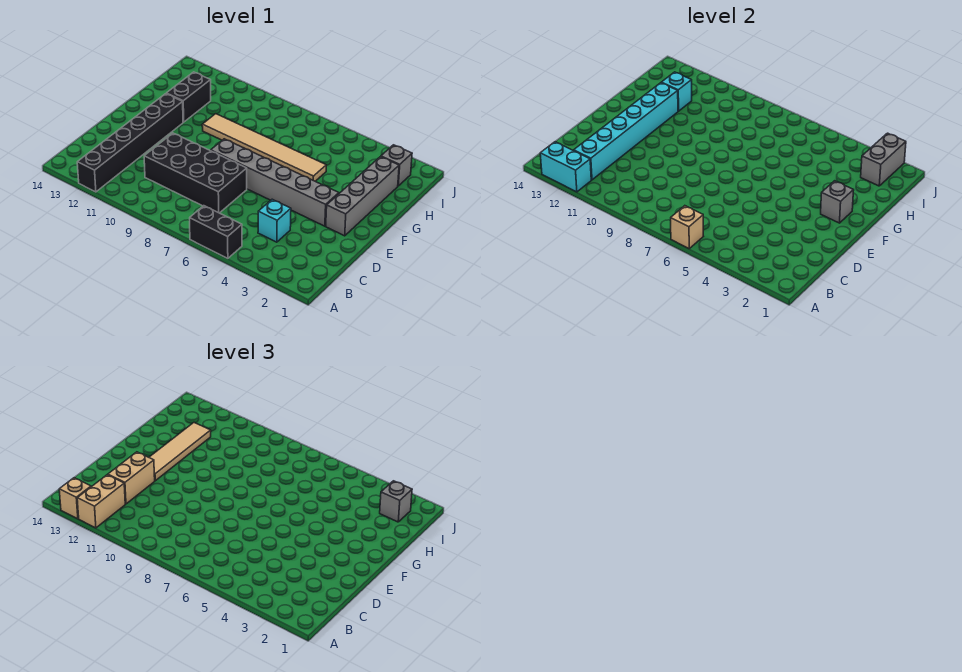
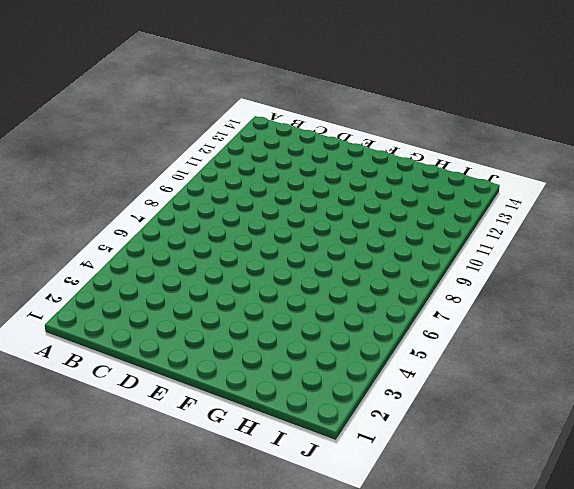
none -> black 1x2 brick [190,206,242,258]
none -> black 1x6 brick [77,94,183,192]
none -> cyan 1x1 brick [258,199,291,242]

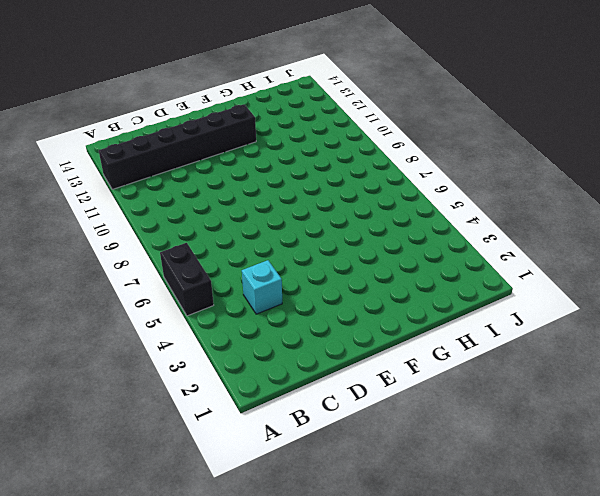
none -> black 2x4 brick [144,133,247,213]
none -> grey 1x4 brick [326,157,399,236]
none -> grey 1x6 brick [211,139,339,226]

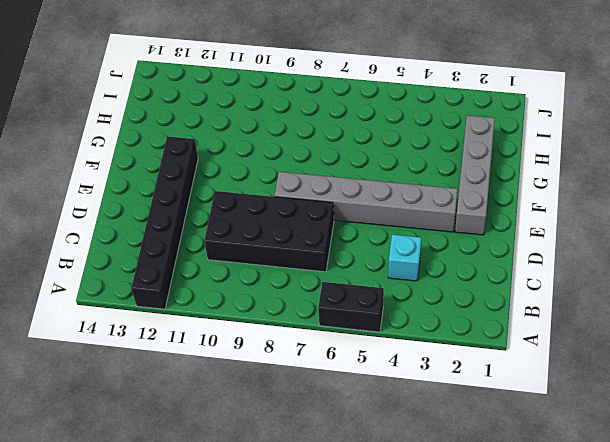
none -> tan 1x6 tile [202,114,326,181]
none -> black 1x2 brick [166,72,211,122]
none -> grey 1x1 brick [381,145,412,186]

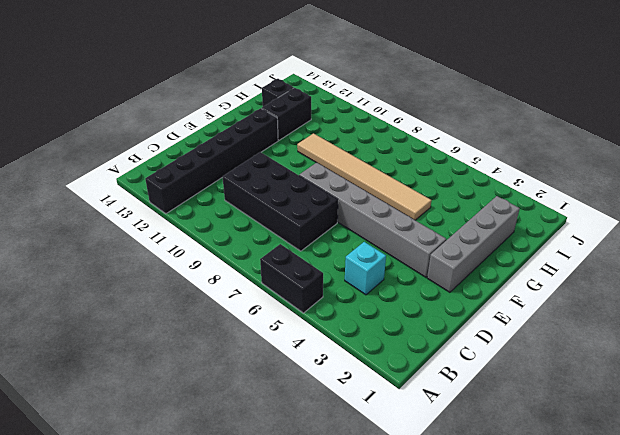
black 1x1 brick [262,79,294,106] -> none
none -> grey 1x1 brick [381,145,412,186]
none -> tan 1x1 brick [671,206,703,248]
none -> cyan 1x2 brick [540,142,591,192]

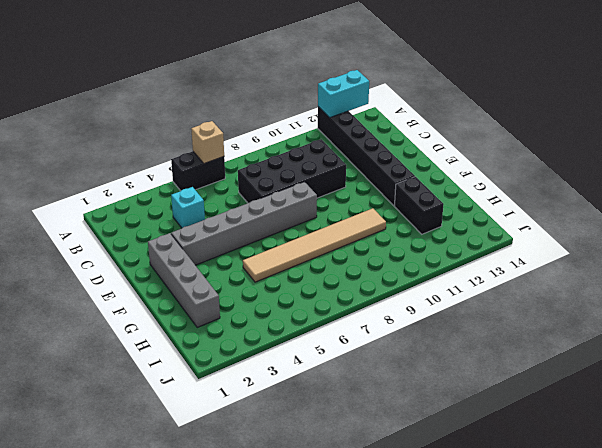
none -> grey 1x1 brick [381,145,412,186]
none -> cyan 1x6 brick [574,83,678,180]
none -> grey 1x1 brick [821,181,854,223]

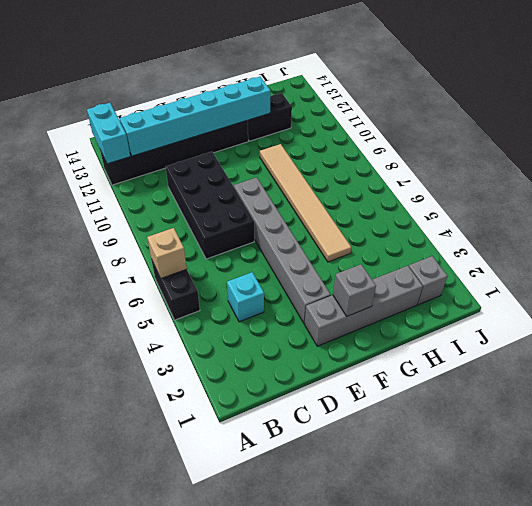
none -> cyan 1x1 brick [661,72,692,111]
none -> grey 1x2 brick [861,133,906,186]
none -> tan 1x2 brick [77,475,125,528]

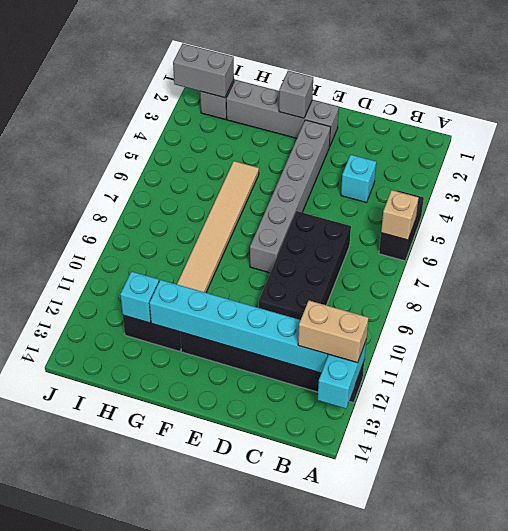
none -> tan 1x1 brick [59,478,91,519]
none -> tan 1x2 brick [108,452,155,504]
none -> tan 1x4 tile [149,423,211,481]

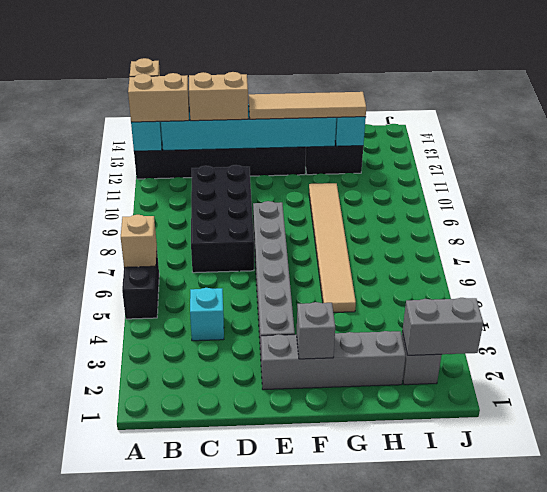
none -> grey 1x1 brick [380,481,412,522]

